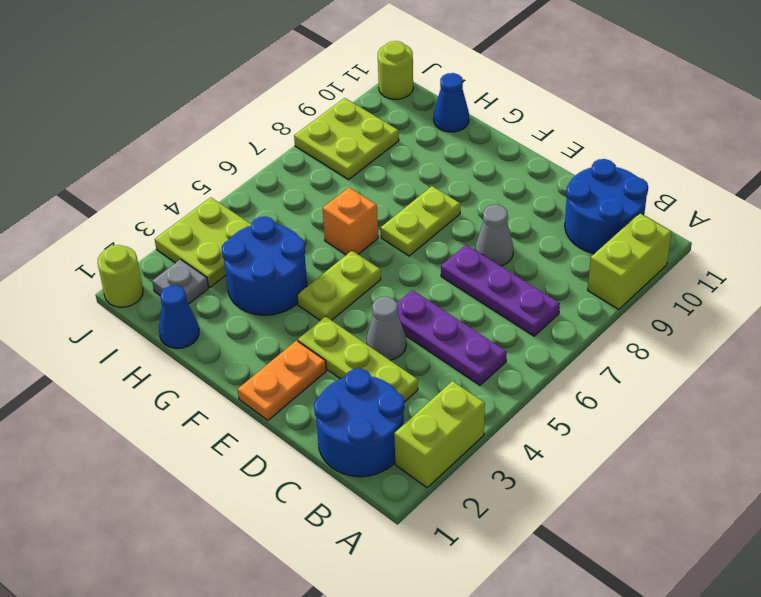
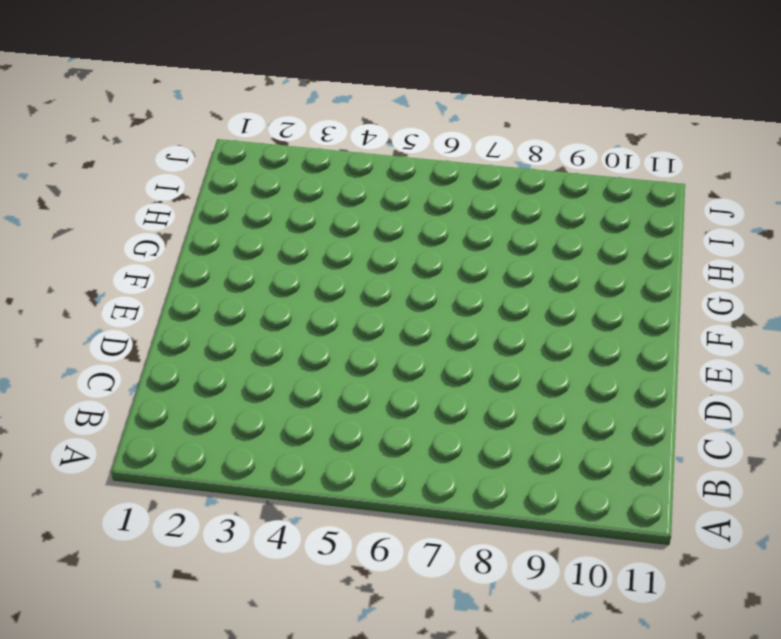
none -> lime 1x2 brick [394,381,485,488]
none -> lime 1x2 brick [588,213,671,309]
none -> blue 2x2 round brick [314,369,404,477]

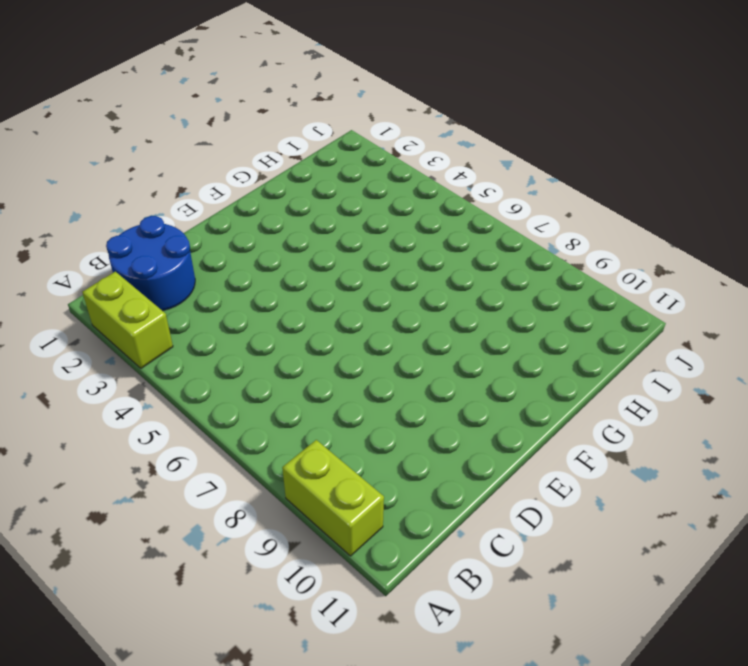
none -> purple 1x3 plate [397,290,507,385]
none -> purple 1x3 plate [441,245,560,336]
none -> blue 2x2 round brick [565,159,648,254]

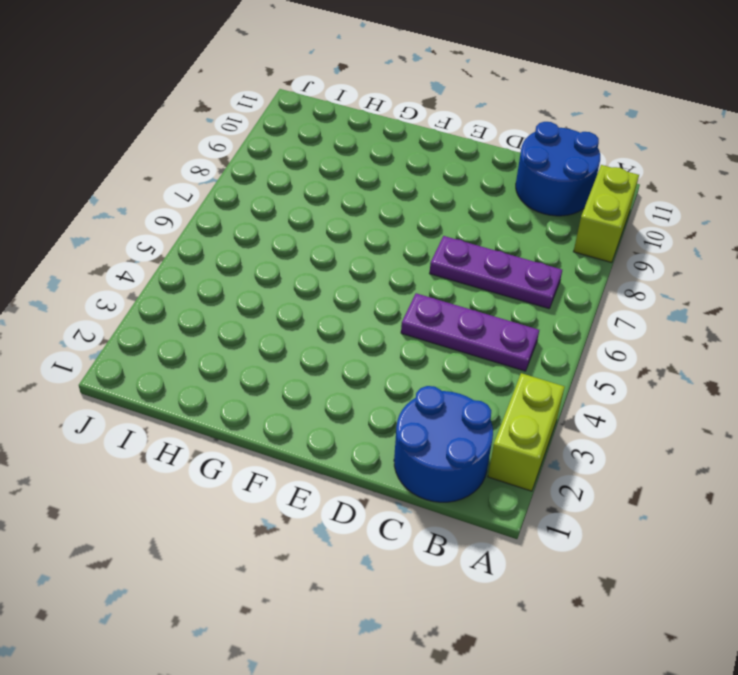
none -> lime 1x3 plate [298,316,418,402]
none -> grey 1x1 cone [366,297,406,360]
none -> grey 1x1 cone [475,205,514,266]

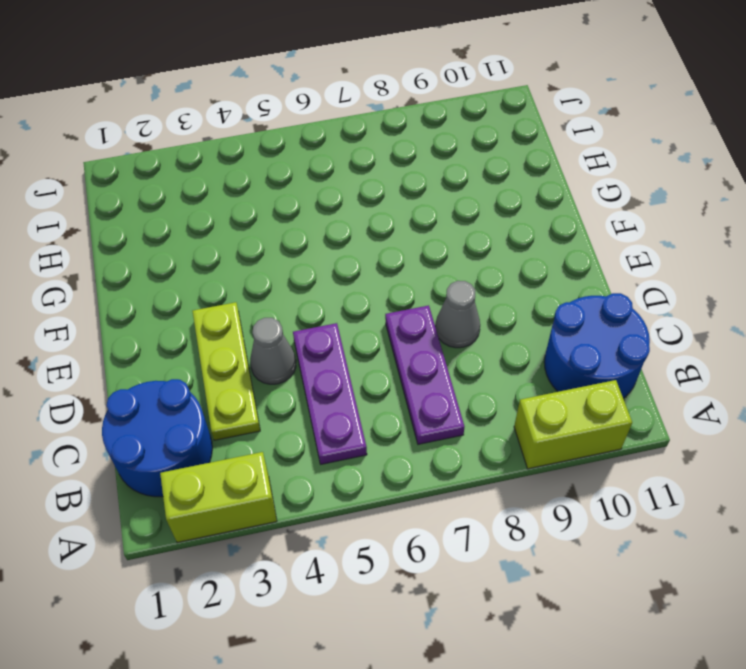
none -> orange 1x2 plate [238,341,326,420]
none -> lime 1x2 plate [297,251,381,321]
none -> lime 1x2 plate [381,186,460,256]

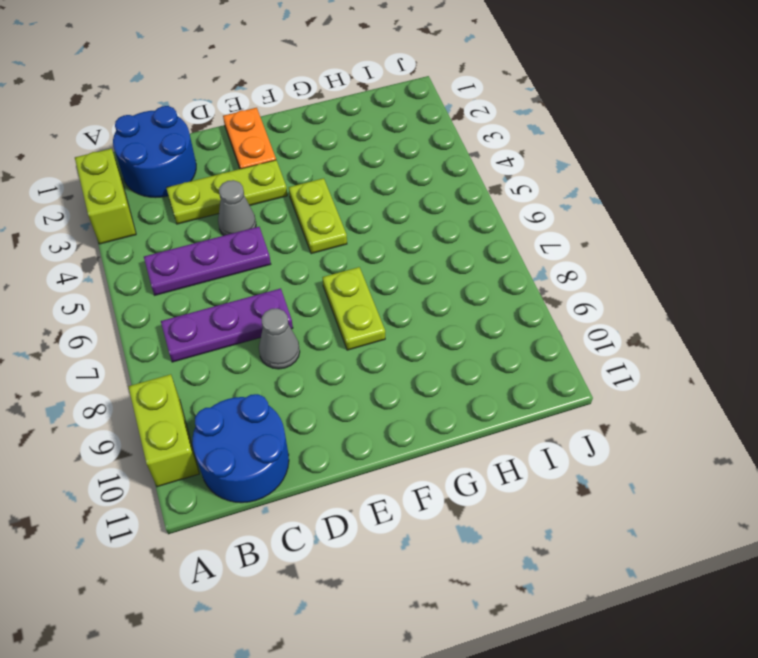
none -> blue 2x2 round brick [222,217,307,315]
none -> orange 1x1 brick [323,187,378,255]
none -> blue 1x1 cone [159,285,199,349]

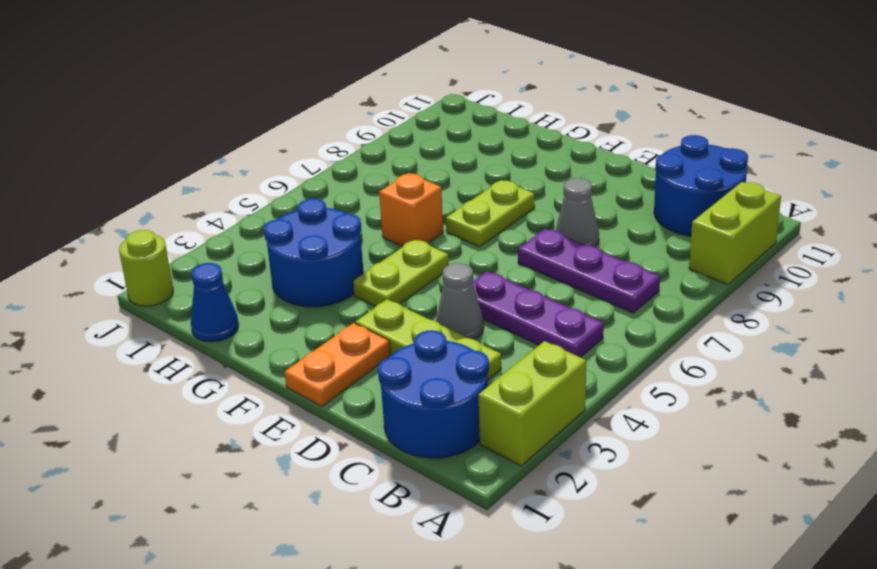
none -> blue 1x1 cone [434,73,469,132]
none -> grey 1x1 plate [152,259,209,304]
none -> lime 2x2 plate [155,197,251,287]

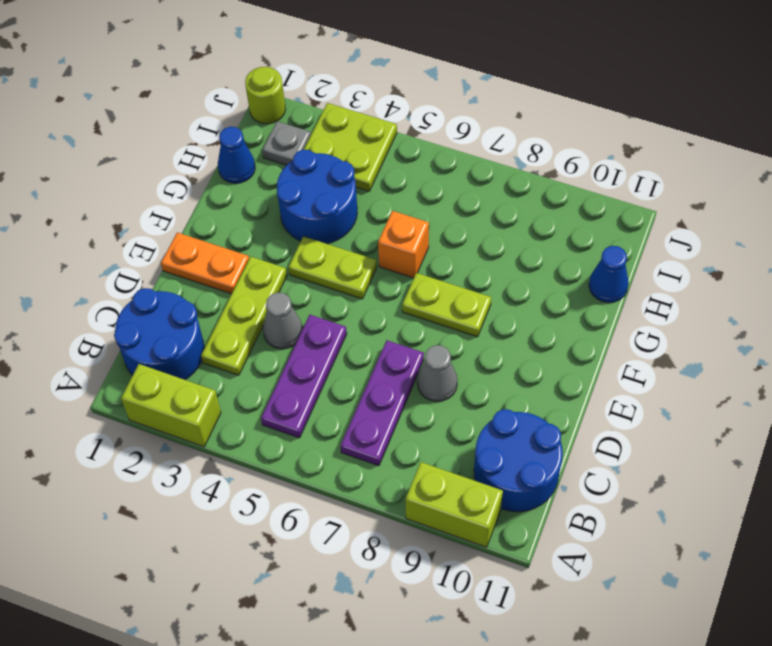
none -> lime 2x2 plate [294,98,399,180]
none -> lime 1x1 round brick [378,41,413,99]

